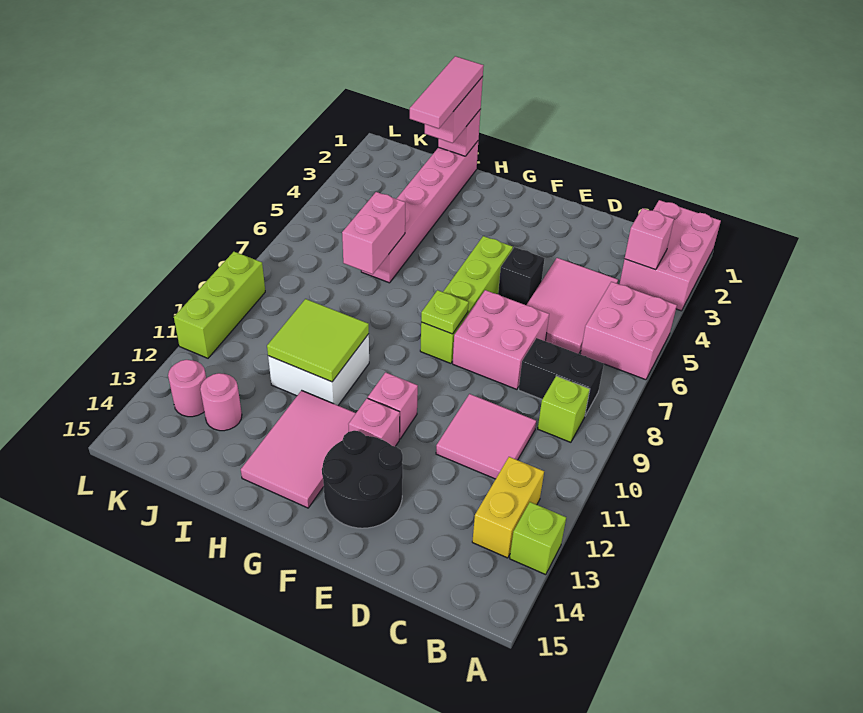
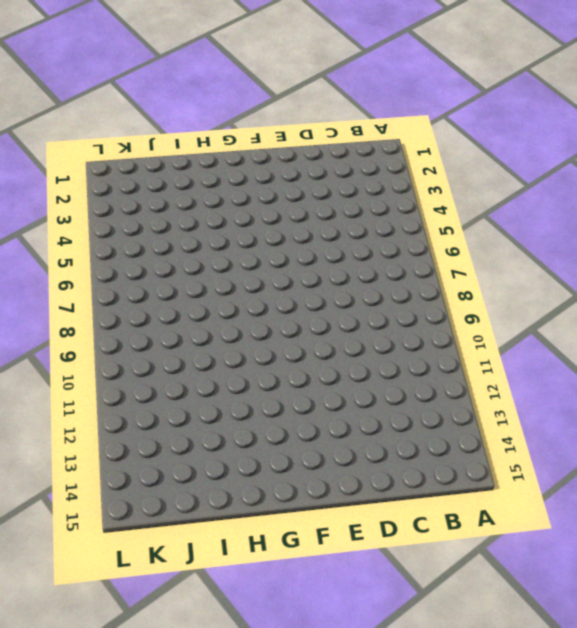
none -> pink 2x3 brick [620,200,721,311]
none -> pink 2x2 brick [580,282,677,380]
none -> lime 1x1 brick [510,502,566,575]

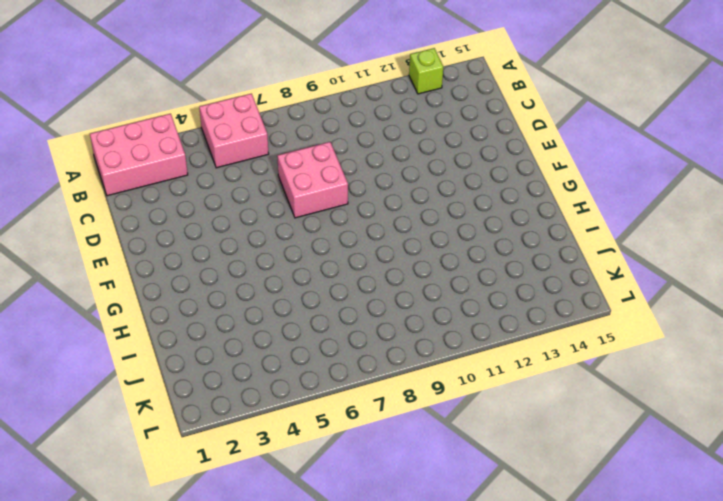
none -> black 1x2 brick [519,338,604,416]
none -> lime 1x1 brick [538,376,590,442]
none -> yellow 1x2 brick [472,457,544,558]

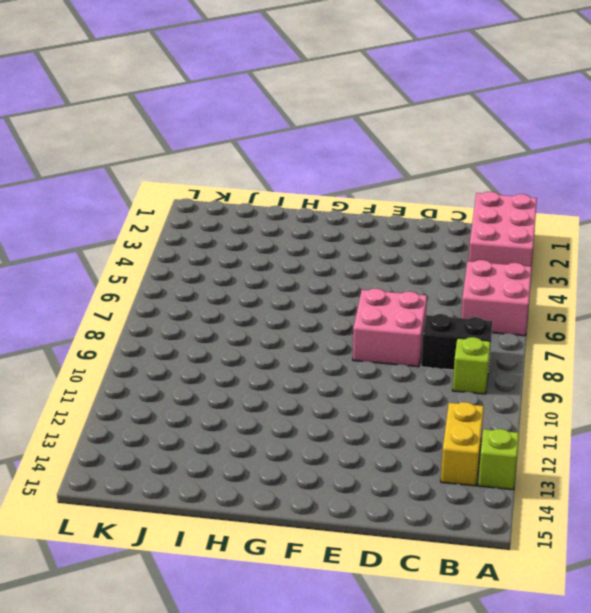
none -> pink 2x3 tile [527,258,618,354]
none -> pink 2x2 tile [436,394,536,479]
none -> black 1x1 brick [498,247,544,305]

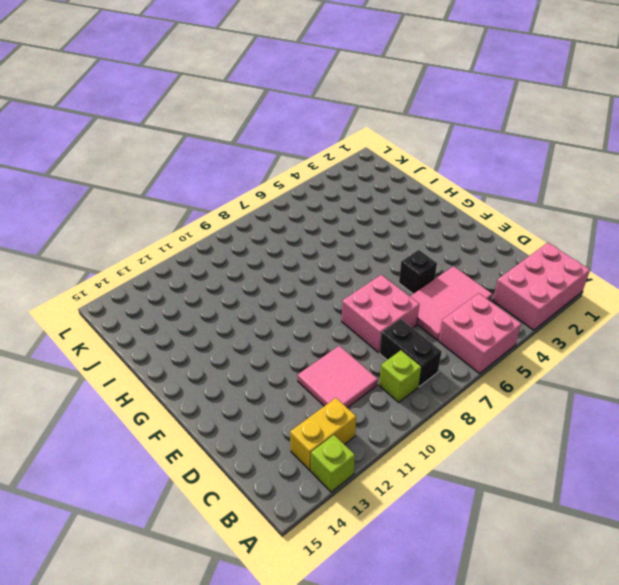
none -> black 2x2 round brick [322,431,403,528]
none -> lime 1x4 brick [420,236,513,363]
none -> pink 1x1 brick [368,372,418,439]

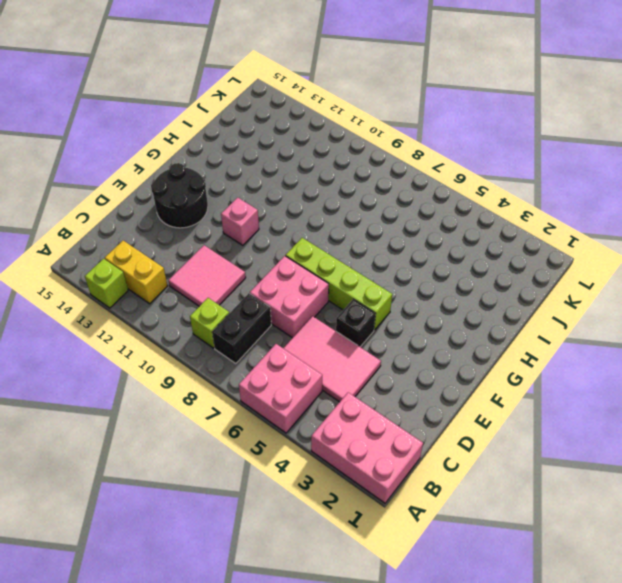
none -> pink 1x1 brick [349,398,400,446]
none -> pink 2x3 tile [241,390,356,508]
none -> white 2x2 brick [268,334,369,405]

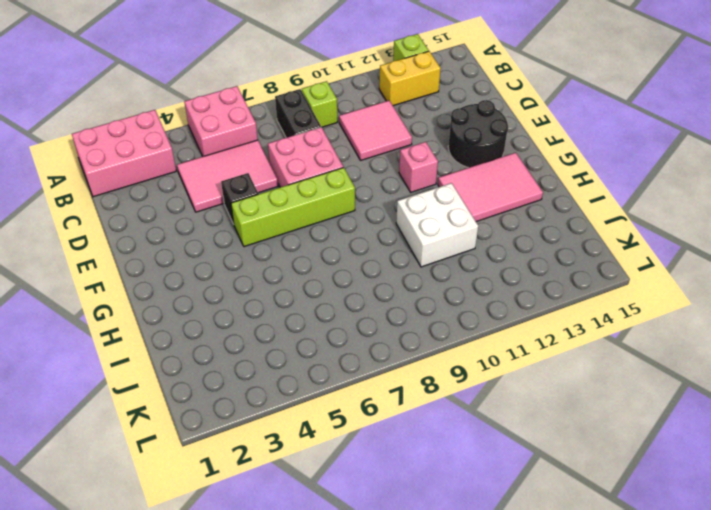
none -> pink 1x1 brick [349,398,400,446]
none -> pink 1x6 brick [361,141,478,283]
none -> pink 1x1 round brick [200,373,242,431]

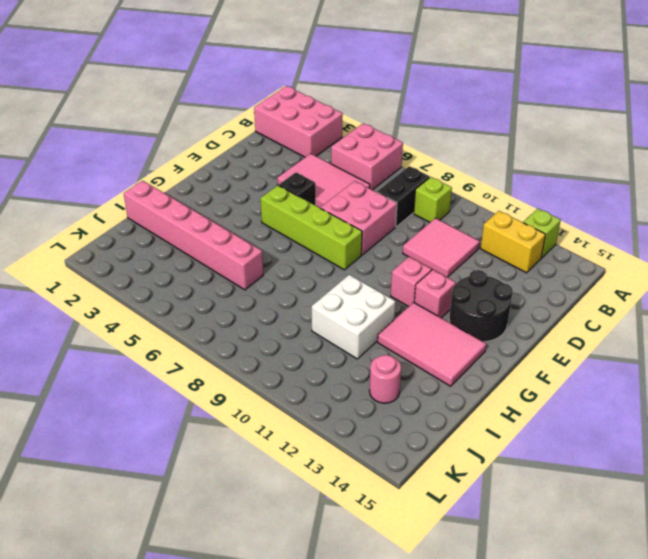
none -> pink 1x1 round brick [168,360,206,417]
none -> lime 1x3 brick [174,252,265,358]
none -> pink 1x1 brick [625,208,674,270]

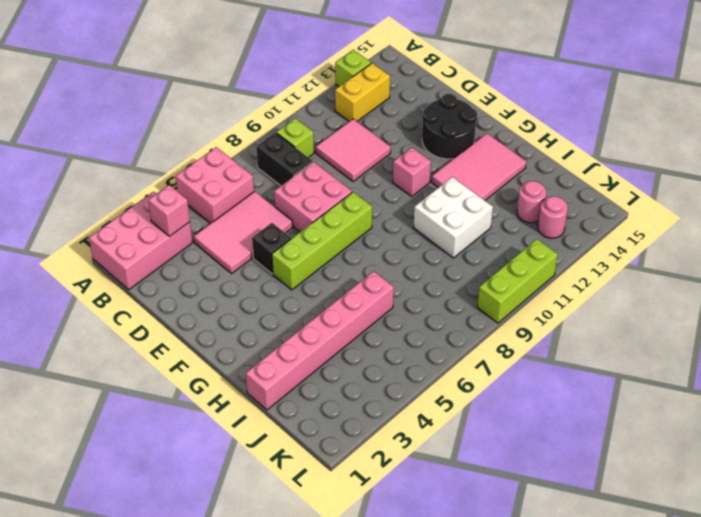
none -> pink 1x1 brick [349,398,400,446]
none -> lime 1x1 plate [421,290,469,334]
none -> lime 2x2 tile [267,299,369,382]

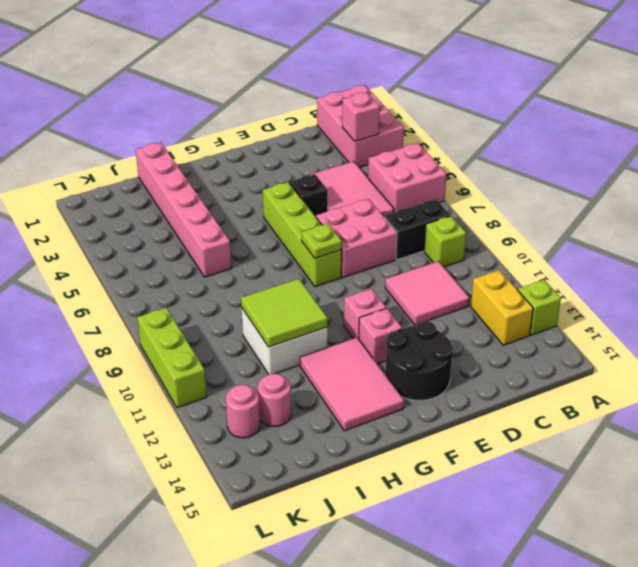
none -> pink 1x1 brick [438,109,481,156]
none -> pink 1x2 brick [342,192,405,274]
none -> pink 1x2 brick [425,77,483,143]

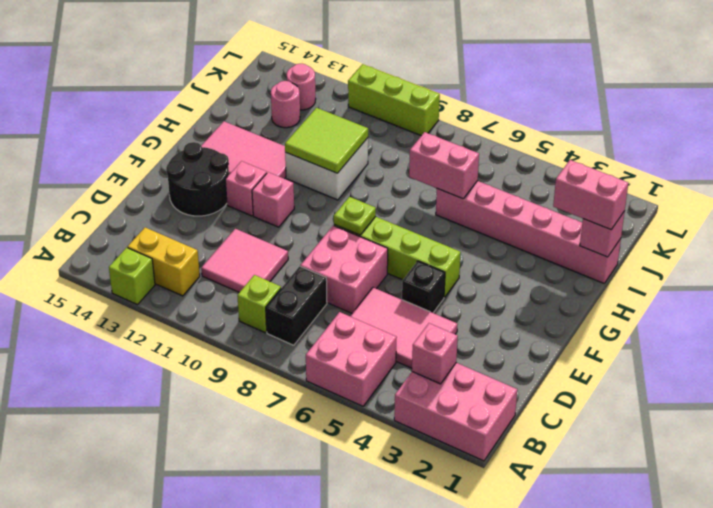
none -> pink 1x3 tile [410,56,484,129]

